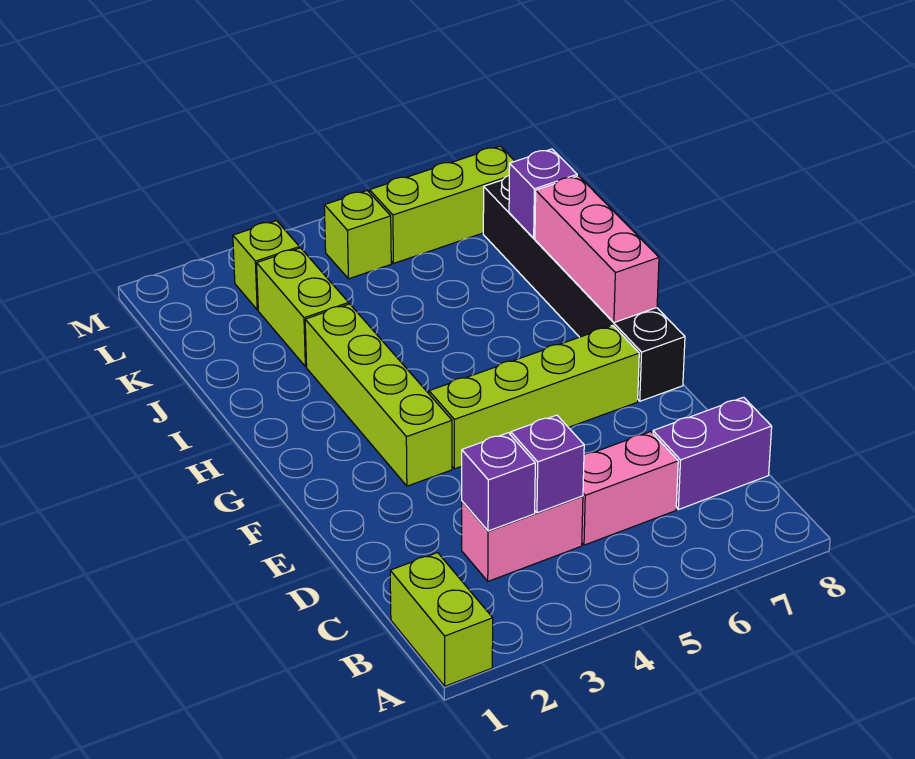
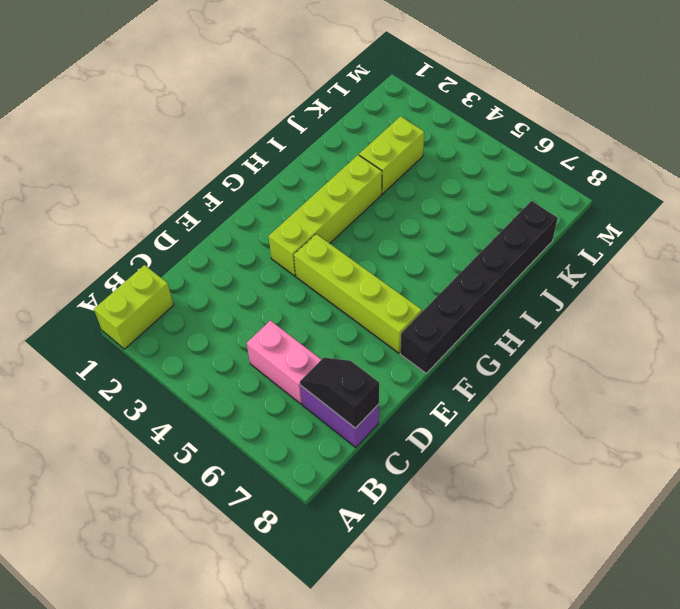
black 1x2 slope [300,358,379,428] -> none
none -> pink 1x2 brick [462,496,583,581]
none -> lime 1x1 brick [233,221,299,310]
none -> lime 1x1 brick [324,191,391,279]

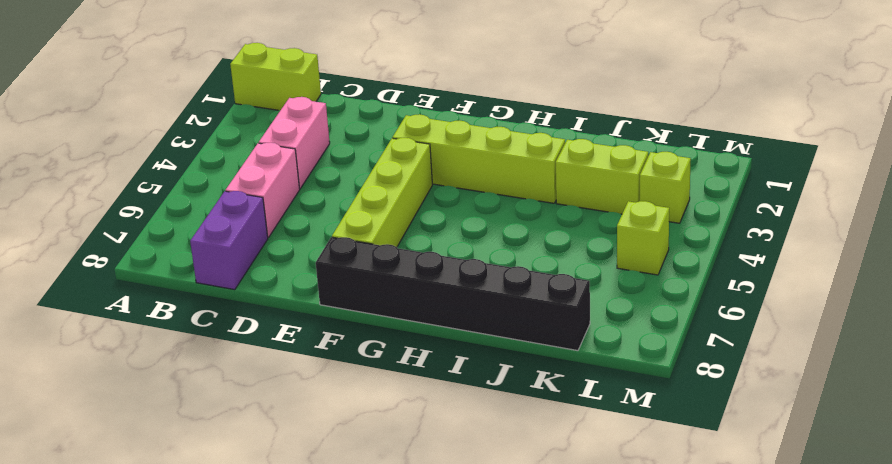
none -> lime 1x3 brick [370,146,515,264]
none -> purple 1x1 brick [462,433,535,531]
none -> purple 1x1 brick [511,415,584,513]

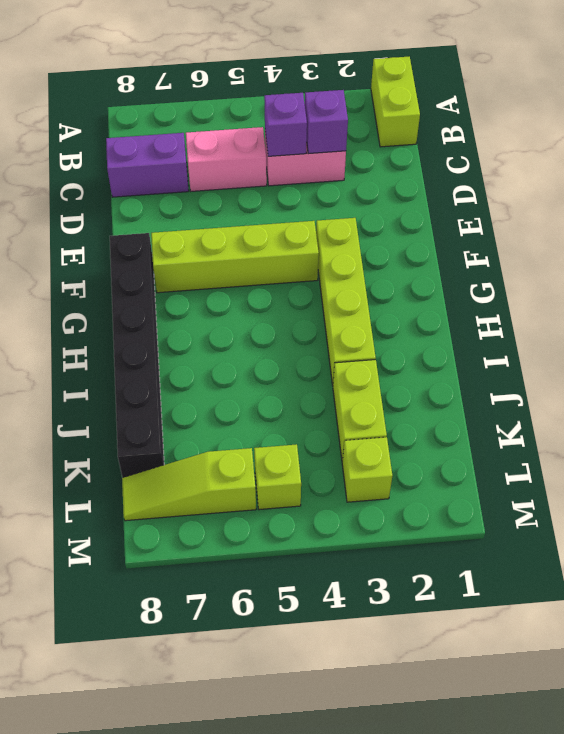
lime 1x3 slope [122,448,256,521] -> lime 1x3 brick [370,146,515,264]
none -> pink 1x3 brick [535,176,659,322]
none -> purple 1x1 brick [509,149,577,238]

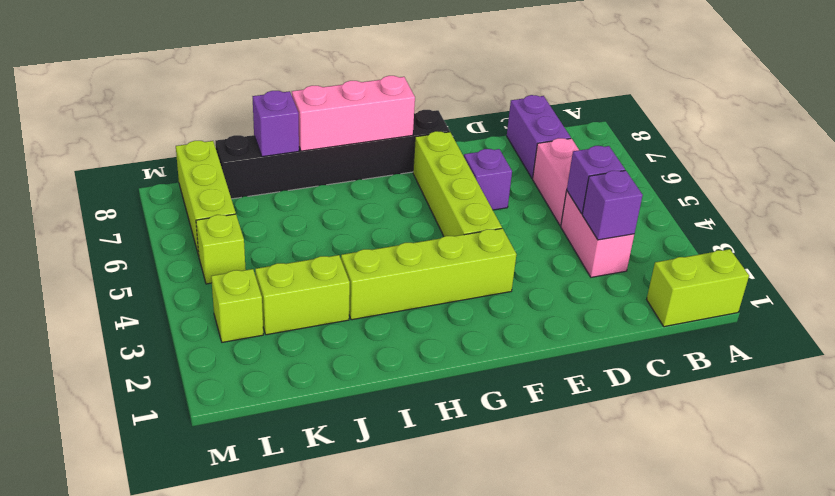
purple 1x1 brick [464,149,512,210] -> none

